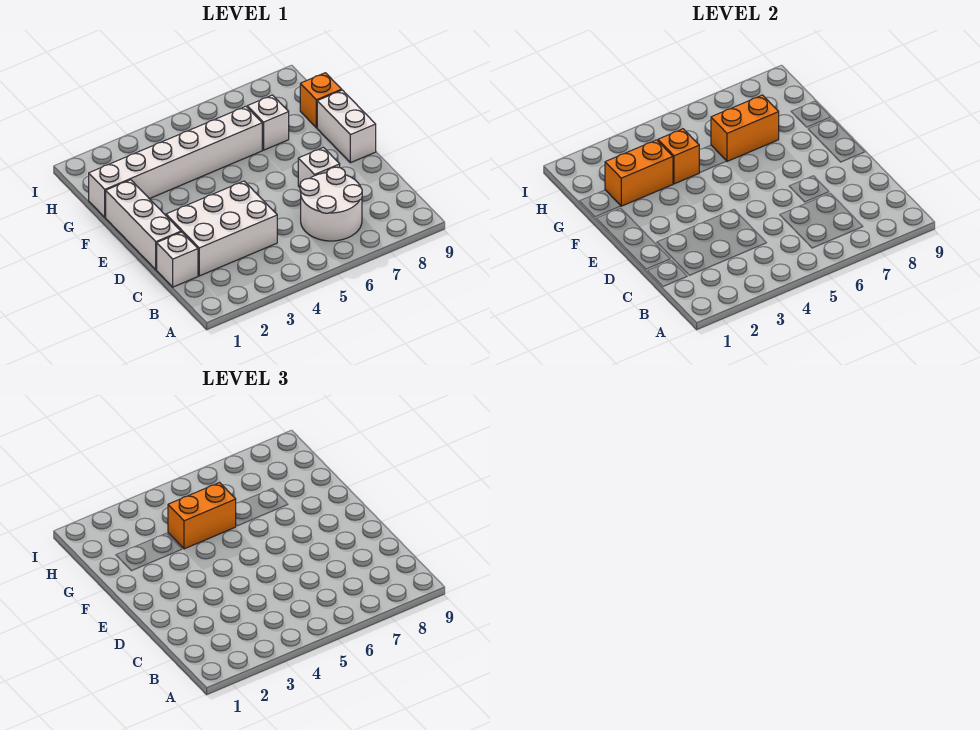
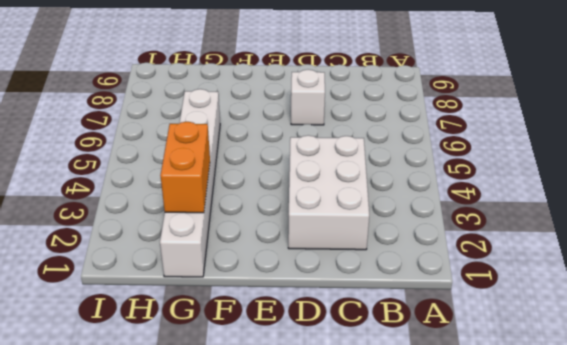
none -> white 2x2 round brick [300,167,362,241]
none -> white 1x1 brick [157,232,198,287]
none -> white 1x3 brick [106,180,181,270]

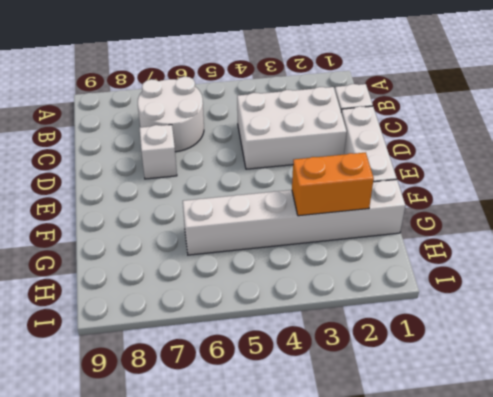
none -> white 1x2 brick [317,90,376,163]
none -> white 1x1 brick [247,95,289,150]
none -> orange 1x1 brick [300,73,342,128]

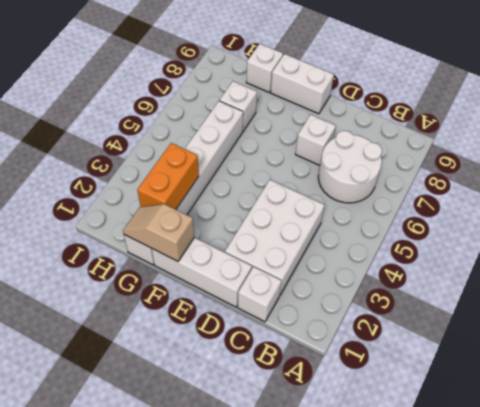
tan 1x2 slope [123,204,194,261] -> none
white 1x1 brick [246,44,283,92] -> orange 1x1 brick [300,73,342,128]
none -> orange 1x1 brick [658,129,699,184]
none -> orange 1x2 brick [711,95,779,161]
none -> orange 1x2 brick [168,483,236,549]

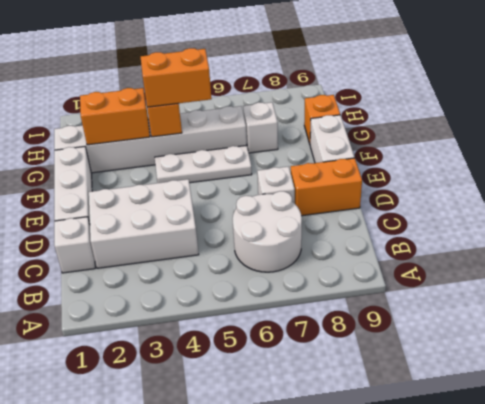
orange 1x2 brick [291,158,362,216] -> orange 1x2 brick moved to [711,95,779,161]
white 1x3 plate [155,145,252,183] -> none

